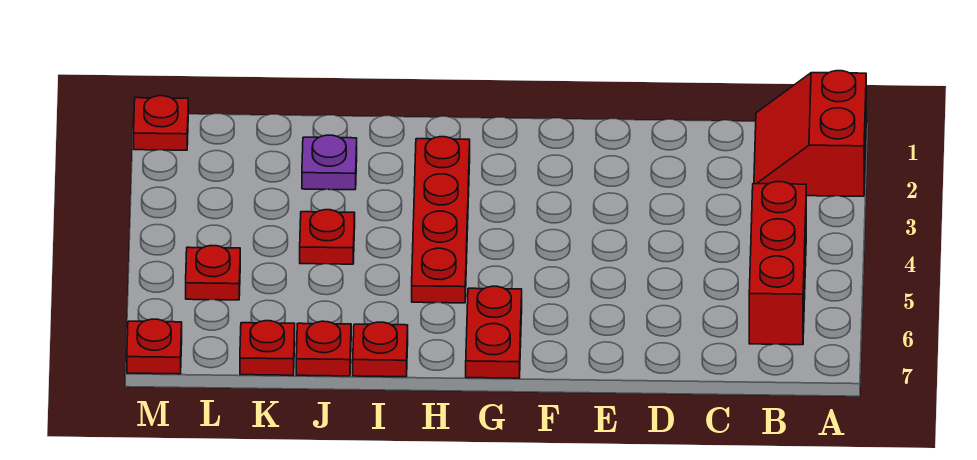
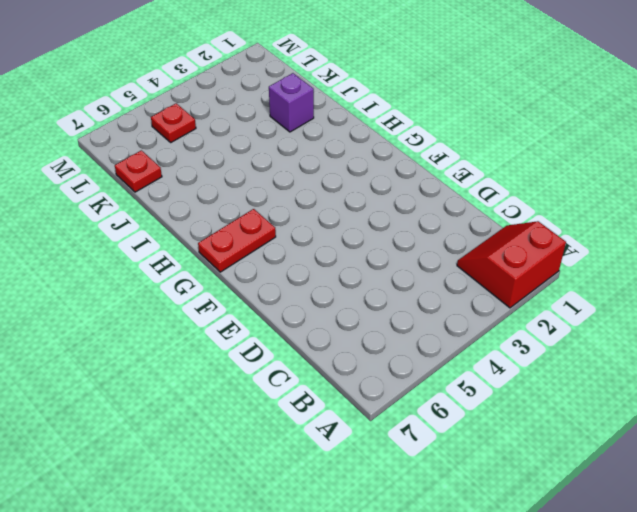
purple 1x1 brick [269,73,314,132] -> purple 1x1 plate [302,135,357,190]
none -> red 1x3 brick [749,182,806,345]
none -> red 1x4 plate [412,137,470,303]
none -> red 1x1 plate [353,322,408,377]

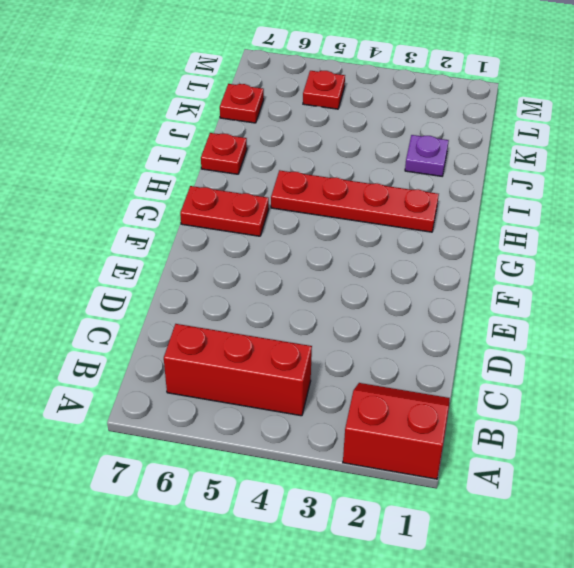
none -> red 1x1 plate [300,210,355,264]
none -> red 1x1 plate [296,321,351,376]
none -> red 1x1 plate [134,96,188,150]

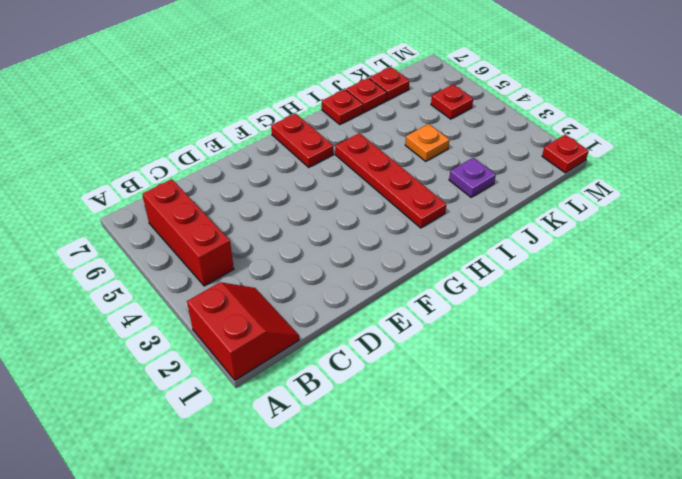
orange 1x1 plate [405,124,449,161] -> red 1x1 plate [300,210,355,264]
none -> red 1x1 plate [127,319,182,374]

